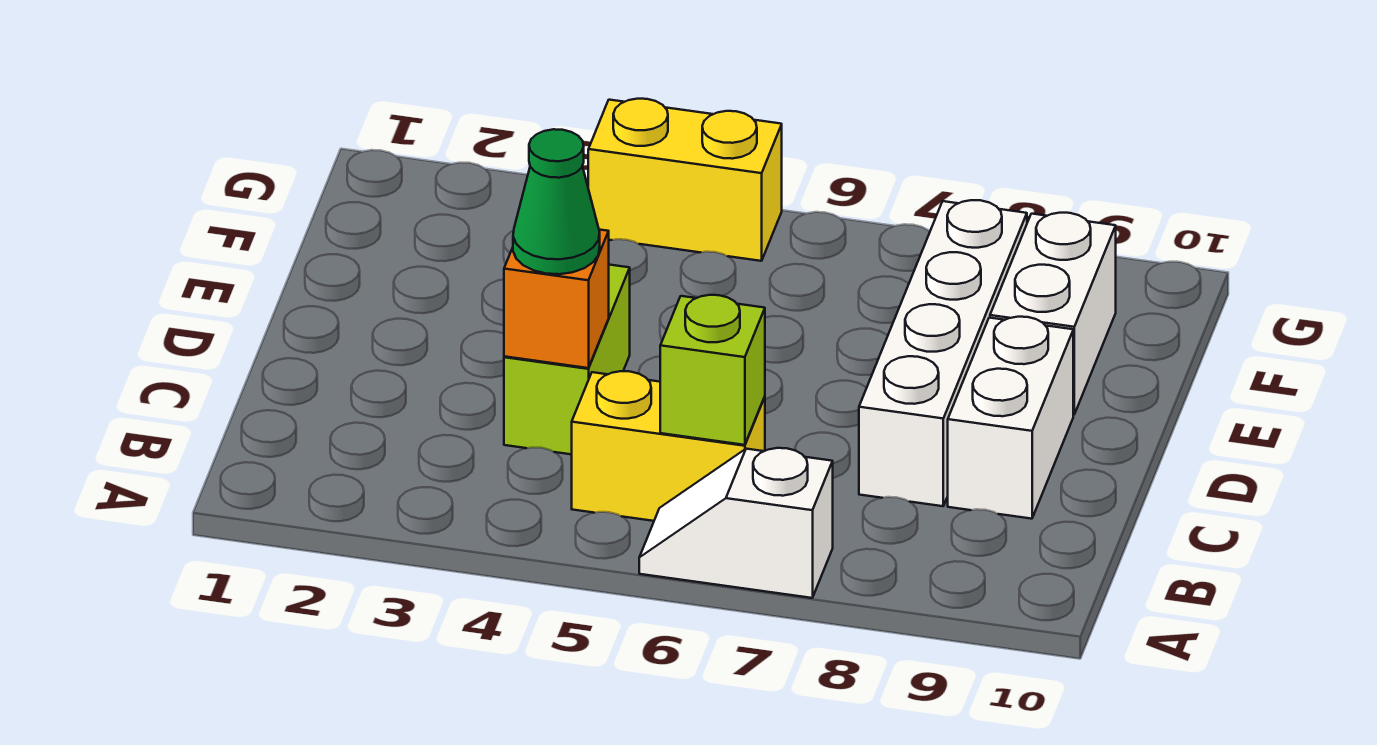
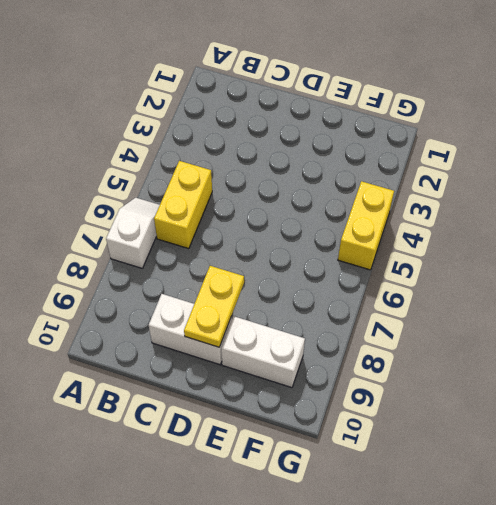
yellow 1x2 plate [184,266,244,347] -> none
none -> lime 1x2 brick [504,265,630,454]
none -> white 1x4 brick [859,200,1027,506]

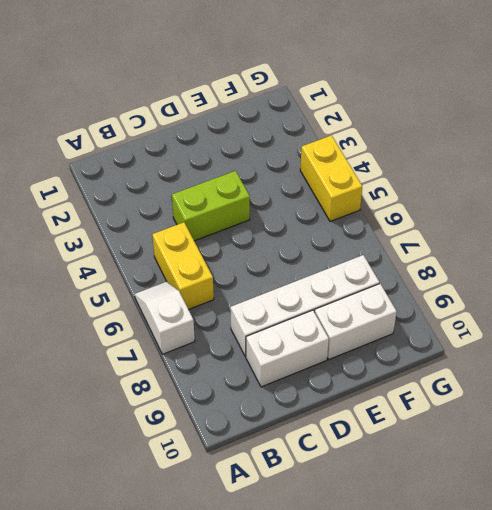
none -> lime 1x1 brick [660,295,765,445]
none -> orange 1x1 brick [504,230,609,368]

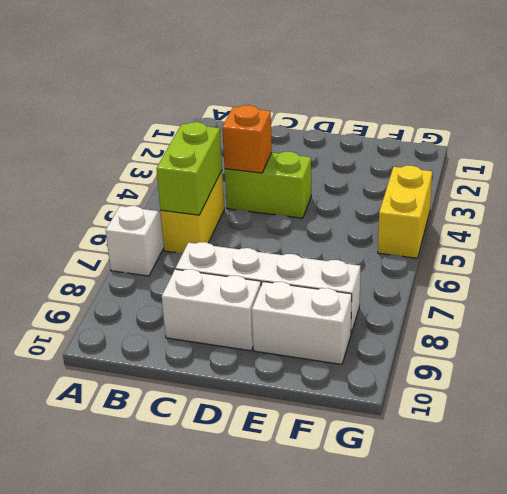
lime 1x2 brick [156,122,222,215] -> lime 1x1 brick [660,295,765,445]
none -> green 1x1 cone [513,129,600,274]

